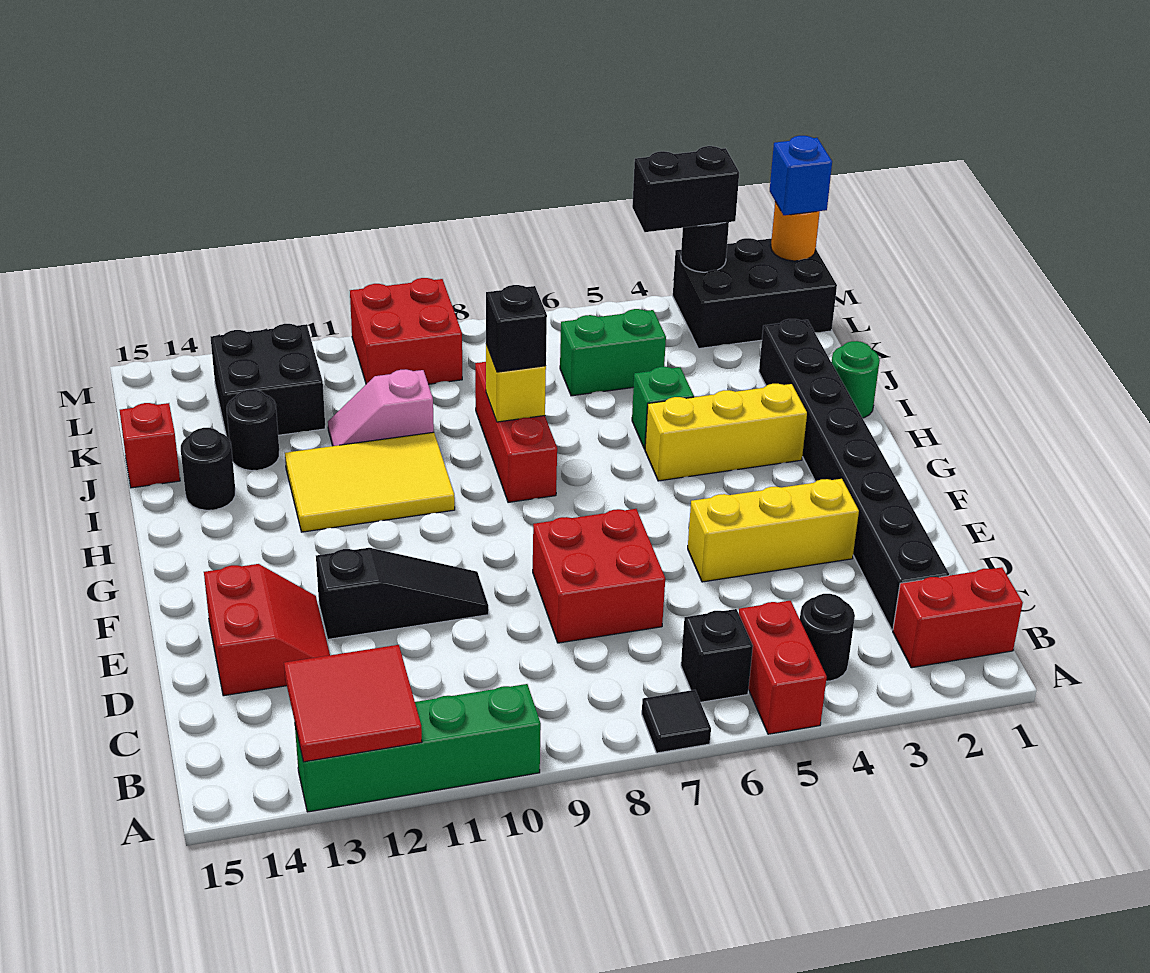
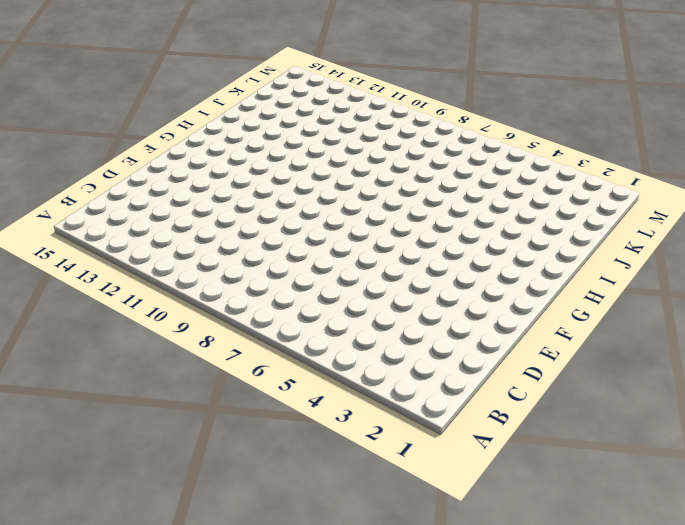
none -> red 1x2 brick [739,601,827,734]
none -> black 1x1 tile [642,690,711,753]
none -> green 1x4 brick [295,684,541,812]
none -> red 1x2 brick [893,567,1023,668]

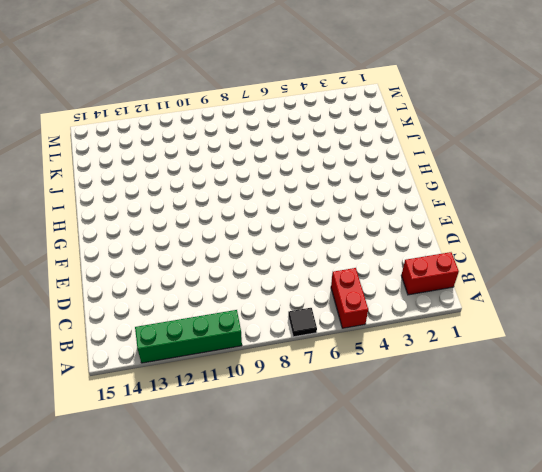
none -> black 1x1 round brick [800,594,855,681]
none -> black 1x1 brick [681,609,753,702]
none -> black 1x8 brick [759,319,949,630]
none -> red 2x2 brick [533,509,665,643]

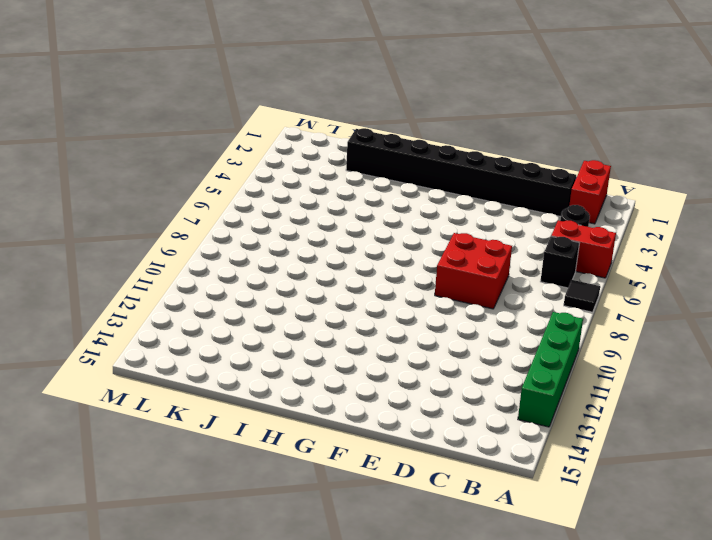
none -> red 2x2 slope [204,564,330,696]
none -> yellow 1x3 brick [688,479,859,582]
none -> black 1x3 slope [316,548,489,639]
none -> yellow 1x3 brick [645,384,807,481]

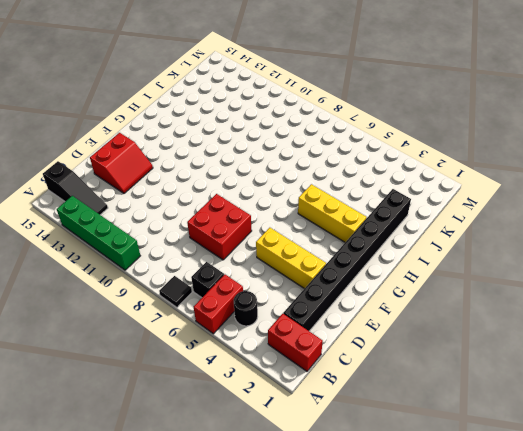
black 1x3 slope [43,161,108,215] -> black 1x3 slope moved to [316,548,489,639]
none -> red 1x3 brick [475,362,557,502]
none -> yellow 2x3 tile [285,432,455,532]
none -> green 1x1 round brick [831,341,880,418]
none -> green 1x1 brick [632,367,694,449]

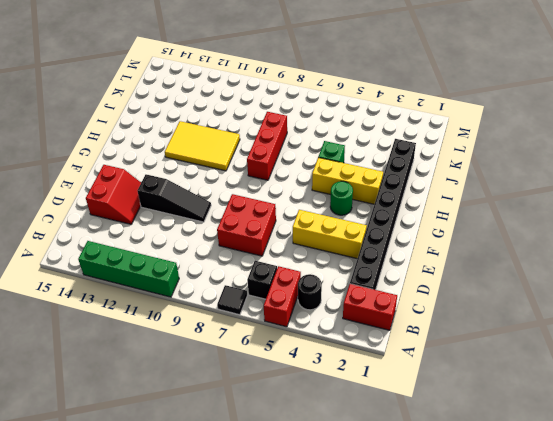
green 1x1 round brick [330,181,353,215] -> green 1x1 round brick moved to [831,341,880,418]
none -> black 1x1 round brick [181,428,235,510]
none -> pink 1x2 slope [328,369,434,446]
none -> black 1x1 round brick [227,389,279,471]
none -> red 1x1 brick [120,403,180,488]

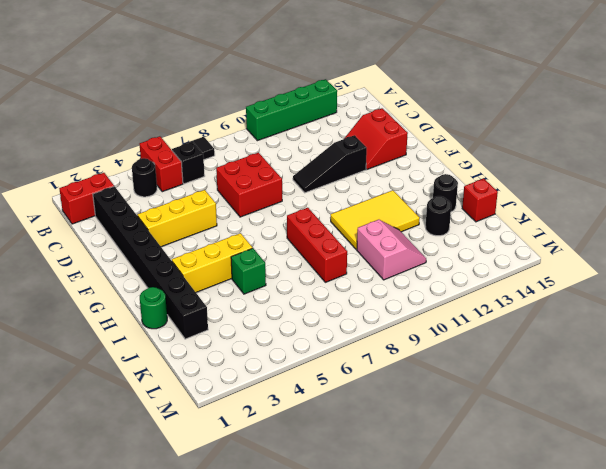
pink 2x2 slope [357,220,426,280] -> pink 1x2 slope [328,369,434,446]
none -> green 1x2 brick [560,309,666,396]
none -> black 2x2 brick [211,324,325,438]
none -> black 2x3 brick [673,238,837,349]
none -> red 2x2 brick [350,278,462,384]

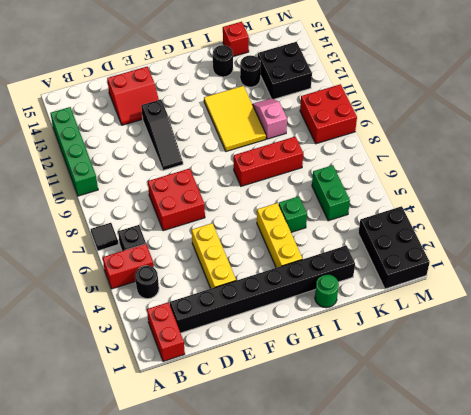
none -> red 2x2 tile [284,645,422,762]
none -> yellow 1x1 brick [486,344,546,422]
none -> orange 1x1 round brick [771,202,820,261]
none -> black 1x1 round brick [681,222,729,272]

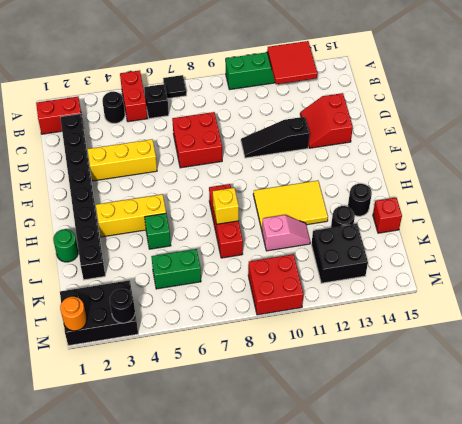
none -> black 1x1 brick [486,285,547,372]
none -> blue 1x1 brick [770,136,832,215]
none -> black 1x2 brick [632,146,739,232]

